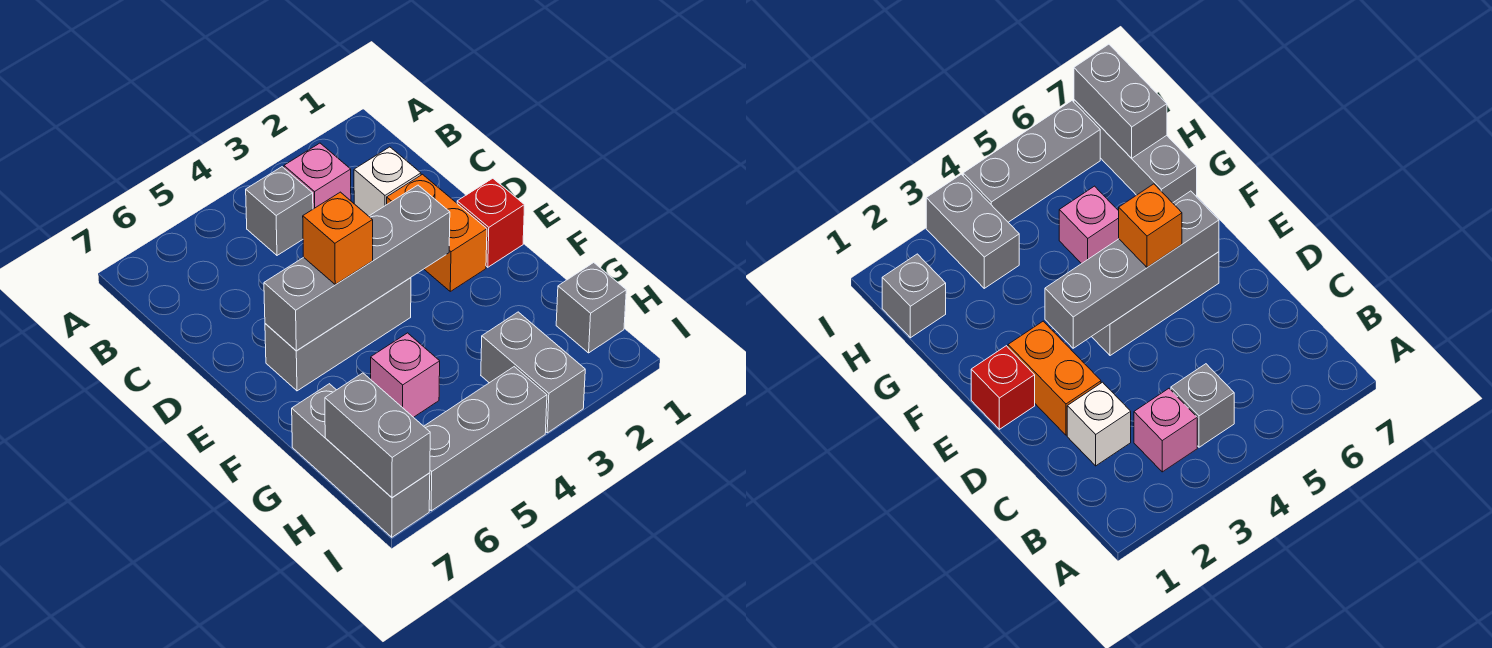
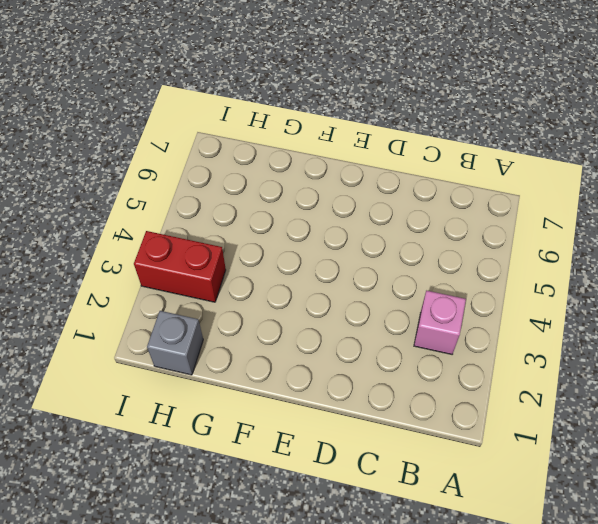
red 1x2 brick [134,231,226,302] -> grey 1x2 brick [481,312,585,433]
none -> grey 1x1 brick [246,167,313,255]
none -> white 1x1 brick [354,147,421,216]
none -> orange 1x2 brick [387,174,487,291]

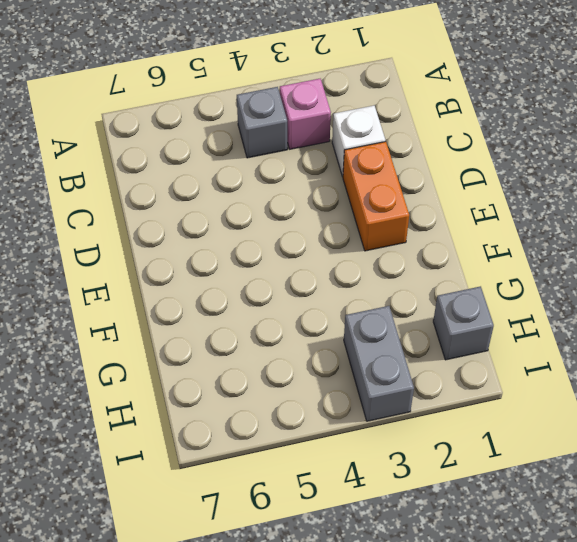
none -> red 1x1 brick [457,178,525,267]
none -> grey 1x3 brick [265,278,411,391]
none -> pink 1x1 brick [371,333,440,417]

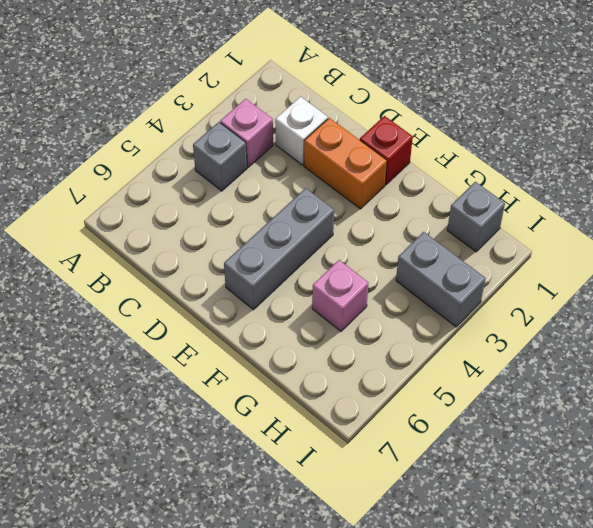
none -> grey 1x3 brick [292,384,430,537]
none -> grey 1x3 brick [424,367,547,511]
none -> grey 1x4 brick [264,185,450,351]

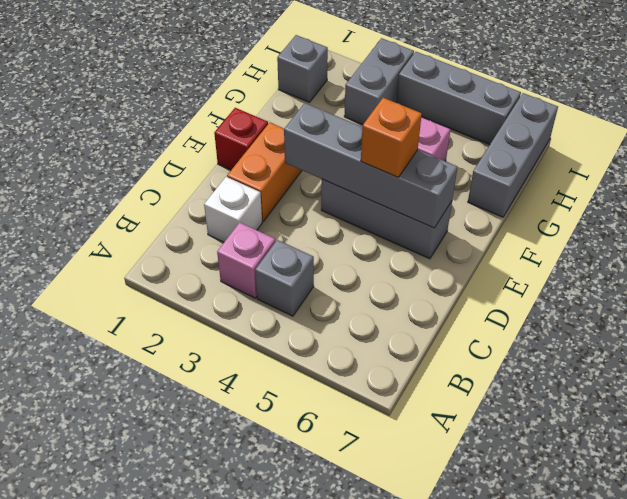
none -> grey 1x2 brick [325,373,430,497]

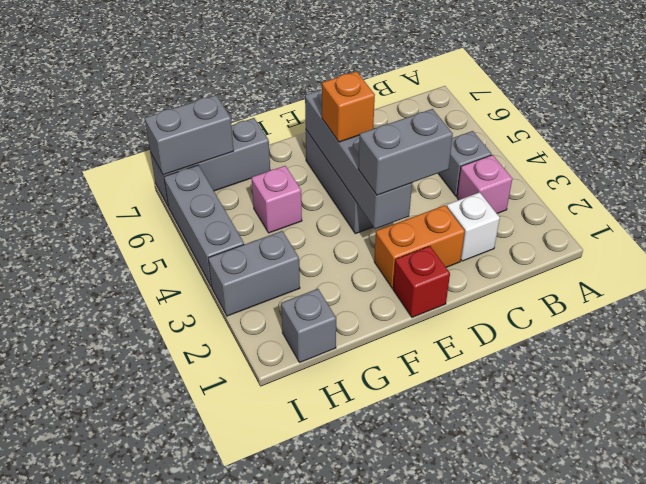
grey 1x2 brick [358,109,453,195] -> none

